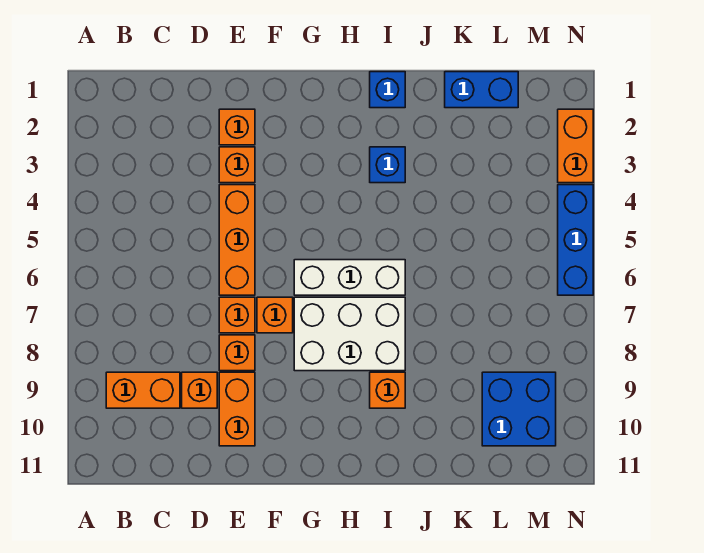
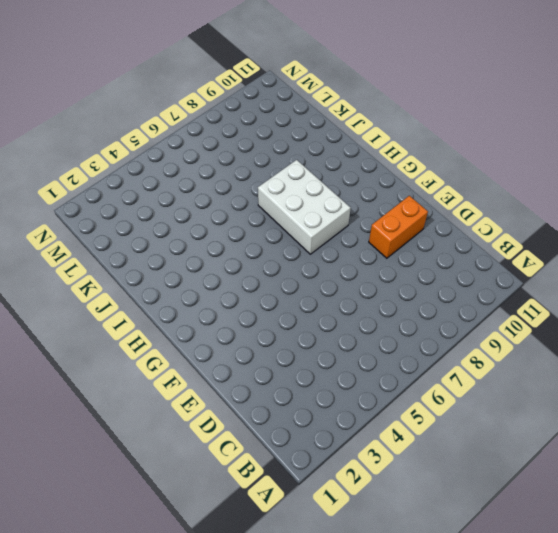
none -> orange 1x2 brick [106,372,180,408]
none -> orange 1x1 brick [182,372,217,408]
none -> orange 1x1 brick [219,109,255,145]

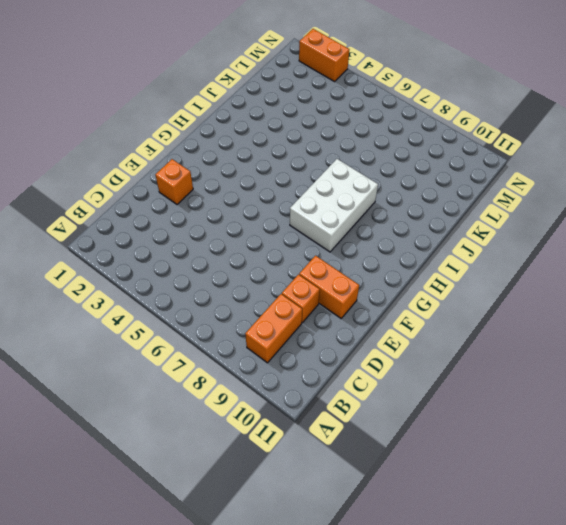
none -> orange 1x1 brick [219,147,255,183]
none -> orange 1x3 brick [219,185,255,295]
none -> orange 1x1 brick [219,297,255,333]

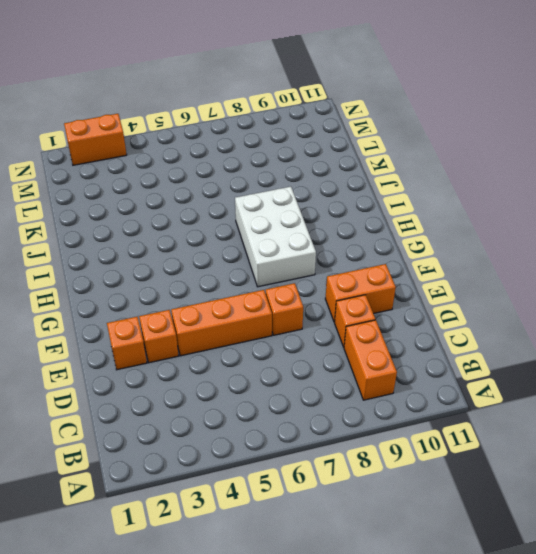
none -> orange 1x1 brick [219,335,255,371]
none -> orange 1x1 brick [257,297,293,333]
none -> white 1x3 brick [294,260,405,295]

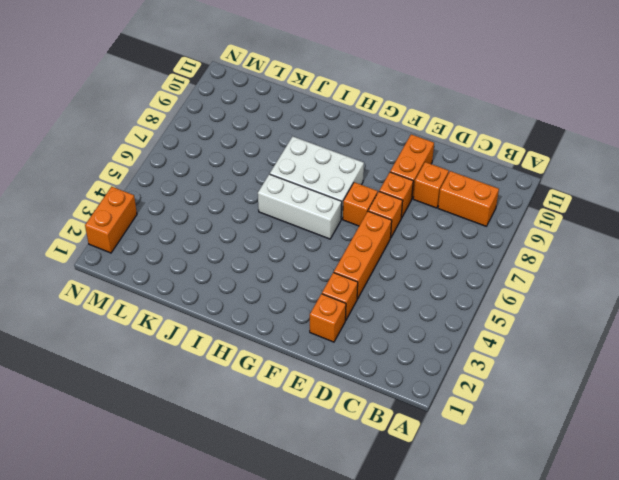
none -> blue 1x1 brick [370,72,405,108]
none -> blue 1x1 brick [370,147,405,183]
none -> orange 1x1 brick [370,372,405,408]

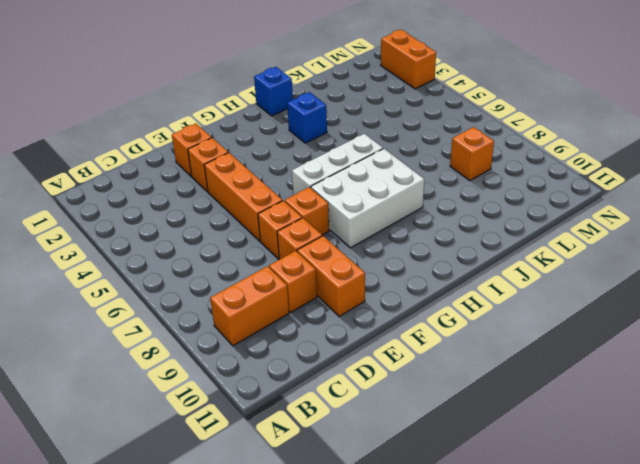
orange 1x1 brick [450,127,494,181] -> orange 1x1 brick moved to [370,372,405,408]
none -> blue 1x2 brick [445,72,518,108]
none -> blue 2x2 brick [482,372,556,446]
none -> blue 1x3 brick [558,185,593,295]

